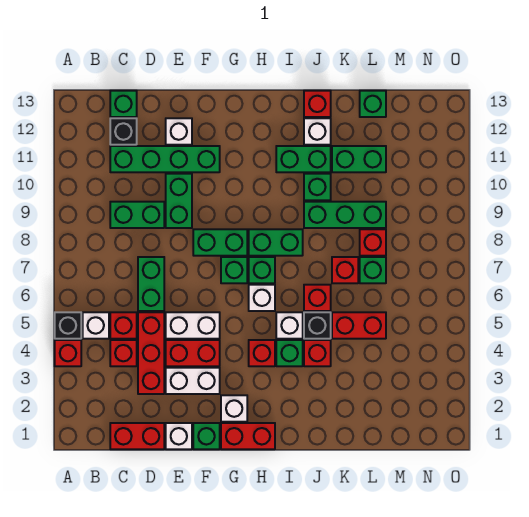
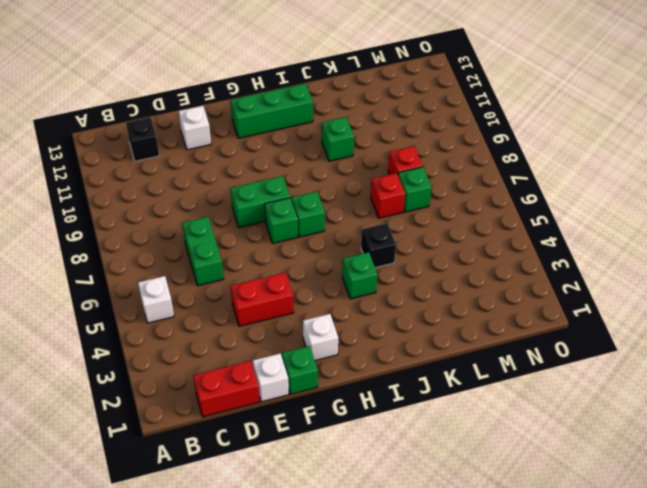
green 1x3 brick [231,83,313,138] -> green 1x3 brick moved to [304,202,386,228]
none -> red 1x1 brick [55,340,81,366]
none -> black 1x1 brick [55,312,81,339]
none -> red 1x1 brick [110,340,137,366]
none -> red 1x1 brick [110,312,137,339]

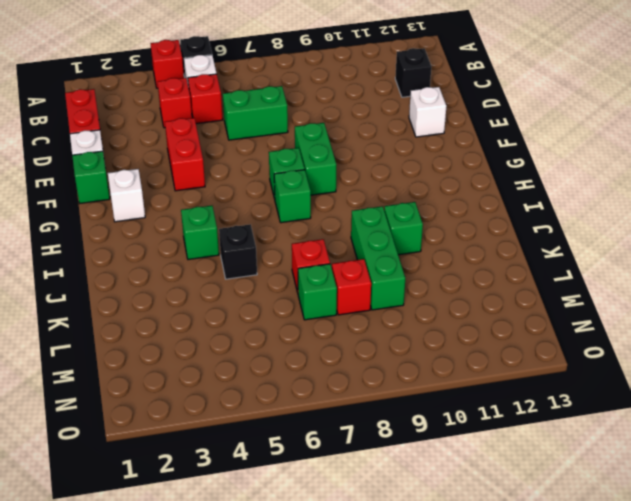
none -> green 1x2 brick [110,202,164,228]
none -> green 1x4 brick [110,146,220,172]
none -> green 1x1 brick [110,91,137,117]
none -> red 1x3 brick [138,312,164,394]

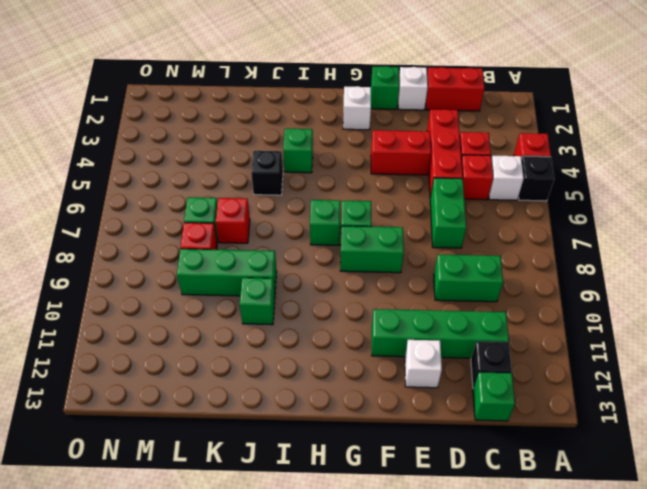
none -> white 1x2 brick [166,368,220,394]
none -> white 1x2 brick [166,312,220,339]
none -> green 1x2 brick [166,174,192,228]
none -> red 1x2 brick [221,423,275,449]

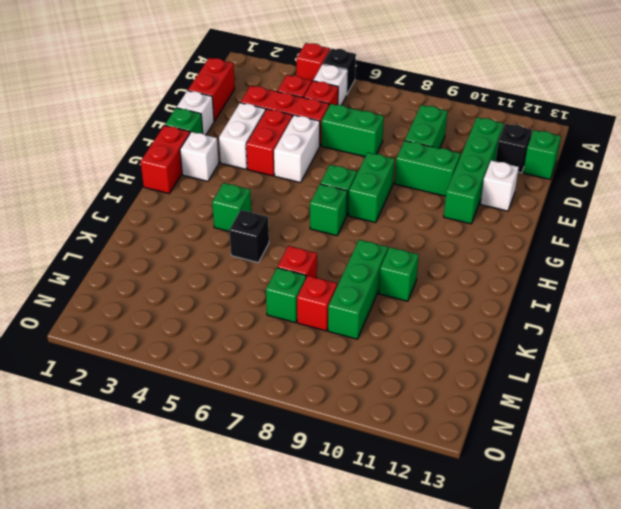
none -> red 1x1 brick [249,340,275,366]
none -> white 1x1 brick [249,285,275,311]
none -> green 1x2 brick [249,229,303,256]
none -> white 1x1 brick [276,312,303,339]

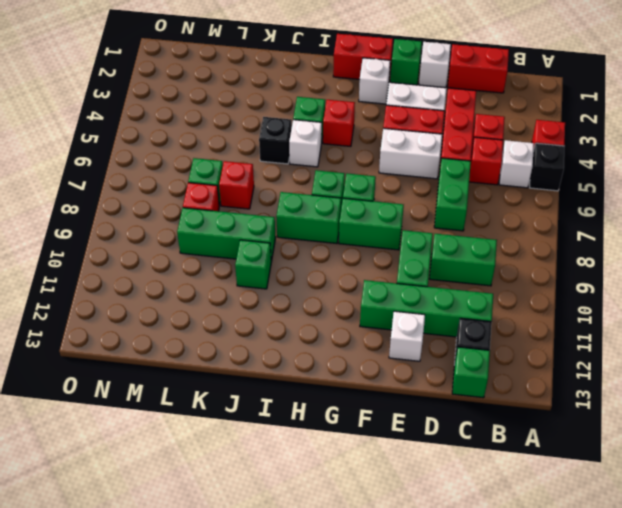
none -> white 1x1 brick [249,285,275,311]
none -> green 1x2 brick [276,146,331,172]
none -> red 1x1 brick [304,340,331,366]
none -> red 1x1 brick [304,285,331,311]

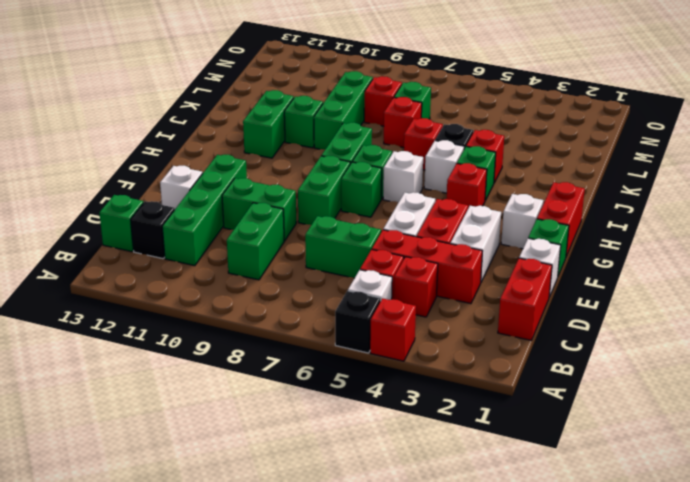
none -> white 1x1 brick [304,118,331,145]
none -> red 1x1 brick [304,91,331,117]
none -> red 1x2 brick [332,312,386,339]
none -> green 1x2 brick [332,146,386,172]

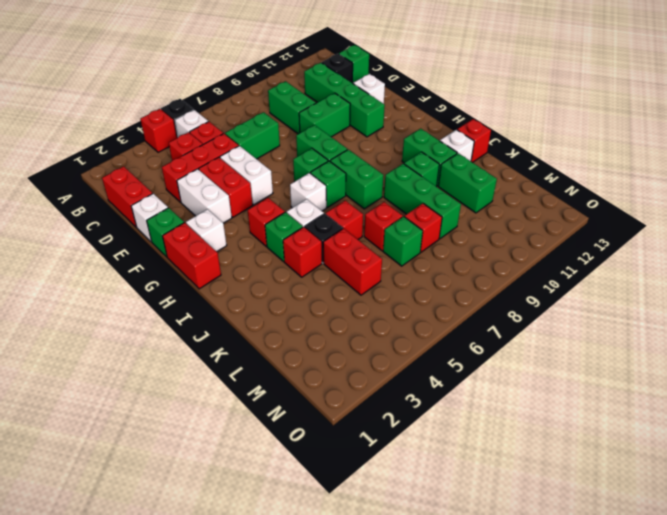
none -> green 1x1 brick [360,91,386,117]

